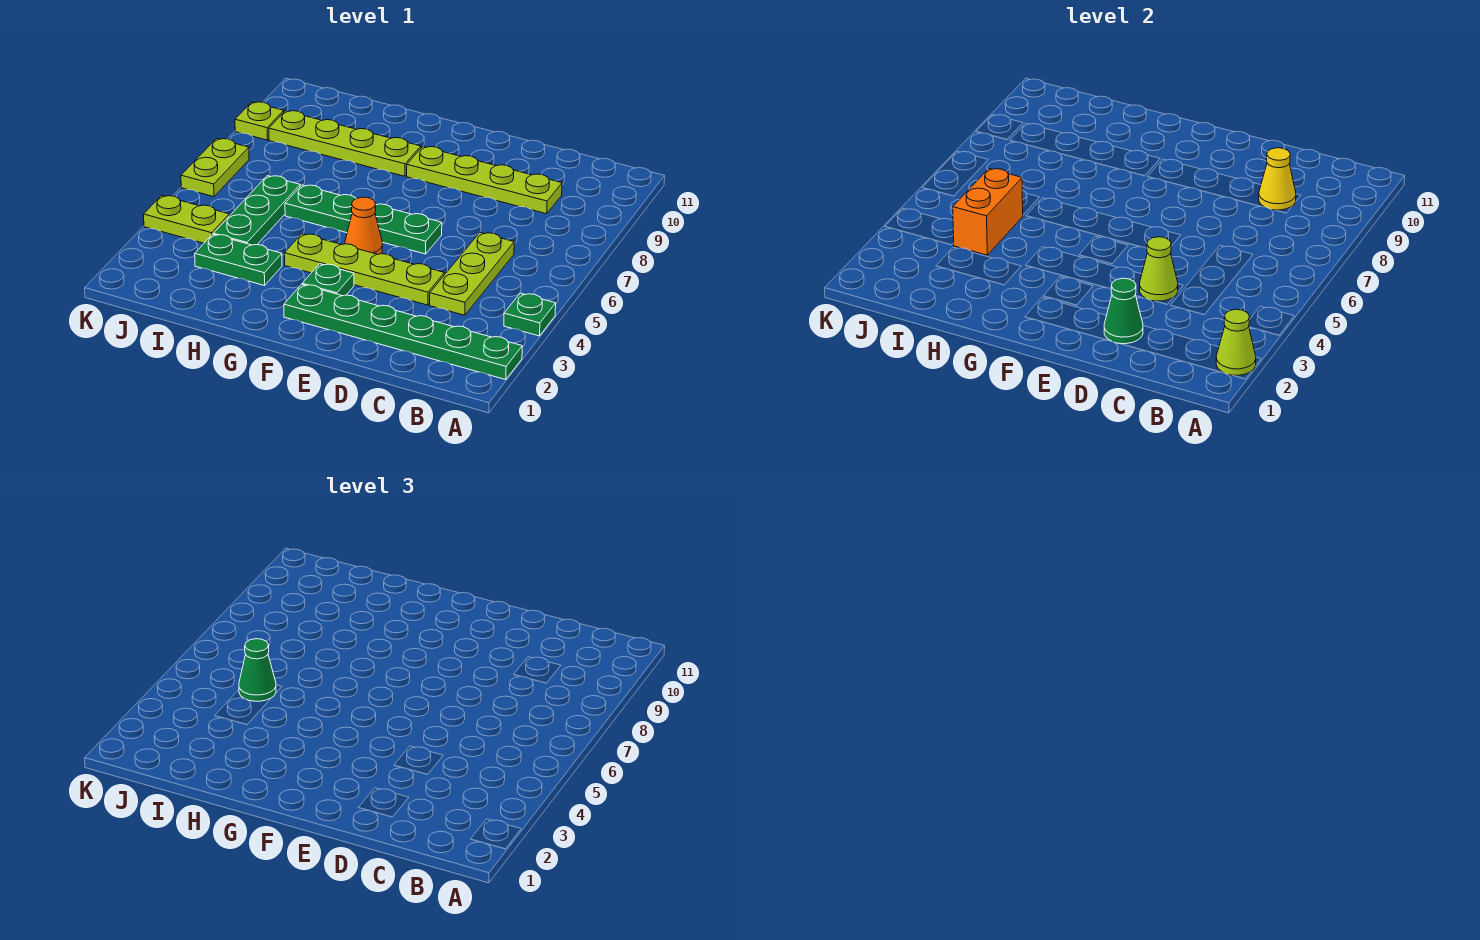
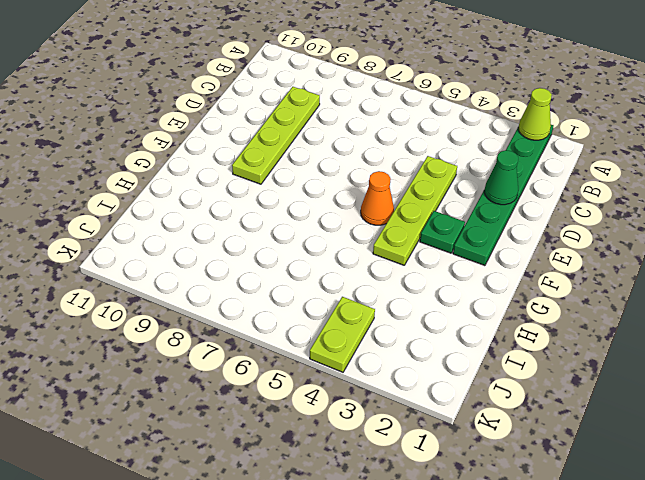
none -> green 1x1 plate [504,293,556,336]
none -> lime 1x3 plate [430,233,514,315]
none -> green 1x4 plate [285,185,442,254]

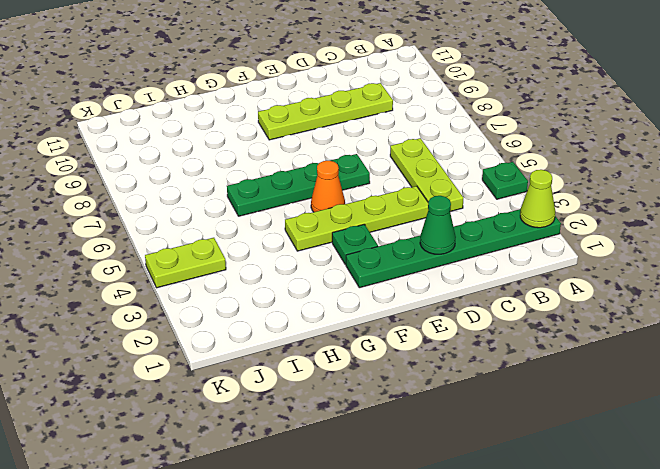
none -> lime 1x4 plate [269,111,421,176]
none -> green 1x2 plate [195,234,282,286]
none -> green 1x3 plate [214,176,300,245]

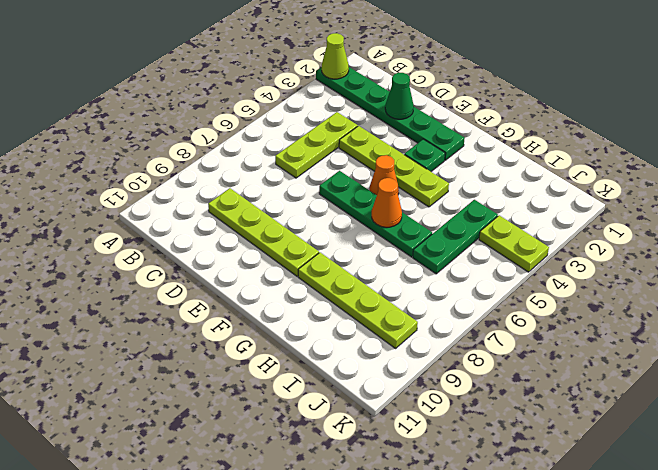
orange 1x1 cone [372,178,402,227] -> none
none -> green 1x1 plate [504,293,556,336]
none -> green 1x2 plate [195,234,282,286]
none -> lime 1x2 plate [181,139,249,197]

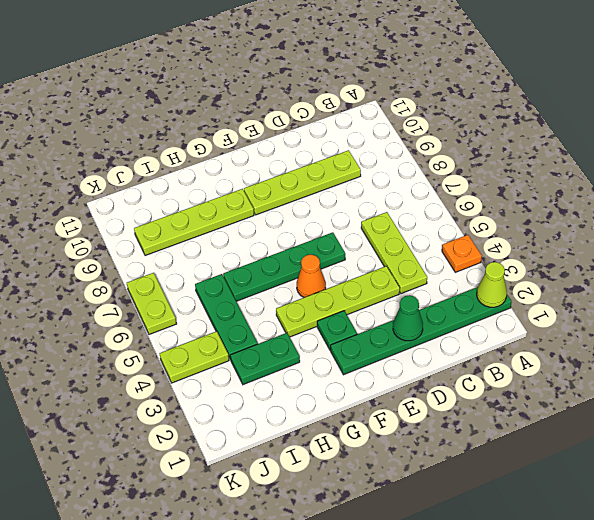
orange 1x1 plate [442,235,482,272] -> green 1x1 plate [504,293,556,336]
none -> lime 1x1 plate [235,102,284,140]
none -> yellow 1x1 cone [1259,148,1296,210]
none -> lime 1x1 cone [1140,237,1178,301]

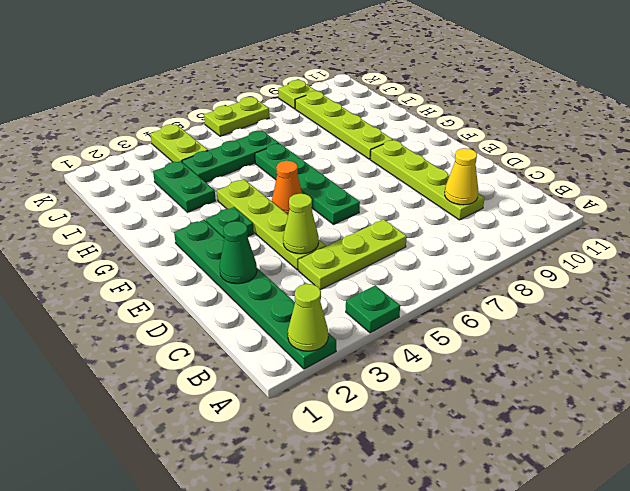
none -> orange 1x2 brick [953,169,1023,255]
none -> green 1x1 cone [239,639,276,701]

